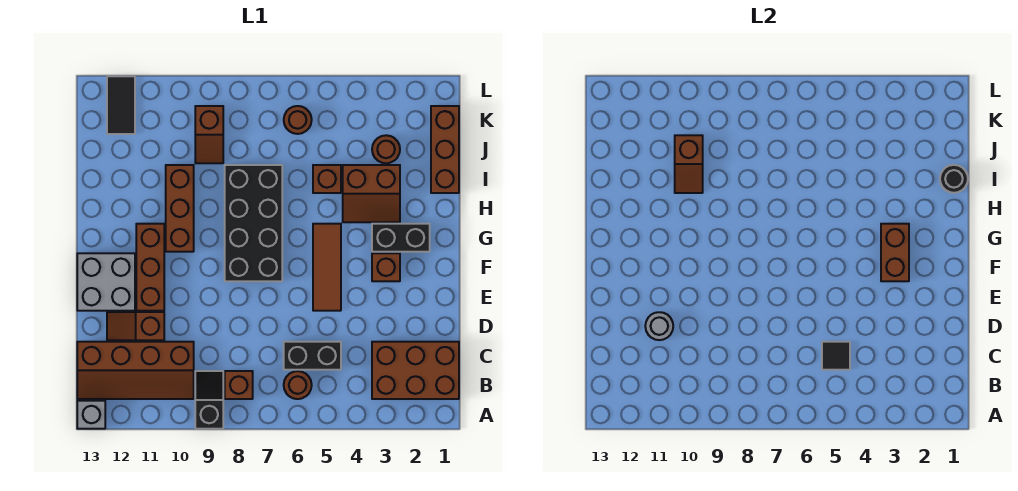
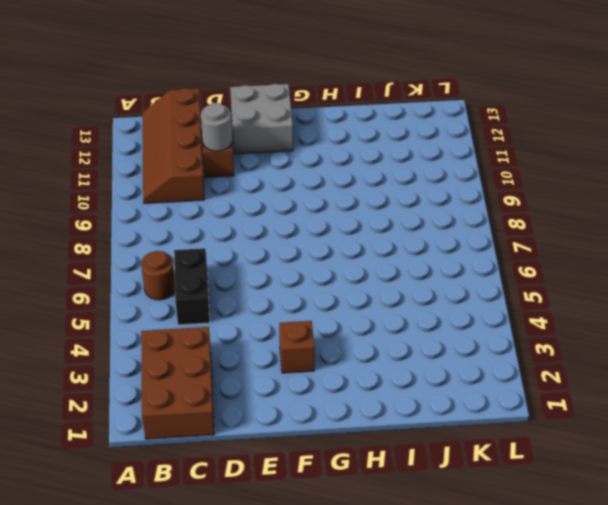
none -> black 1x2 slope [195,371,223,429]
none -> grey 1x1 brick [77,401,105,429]
none -> brown 1x1 brick [225,371,253,399]

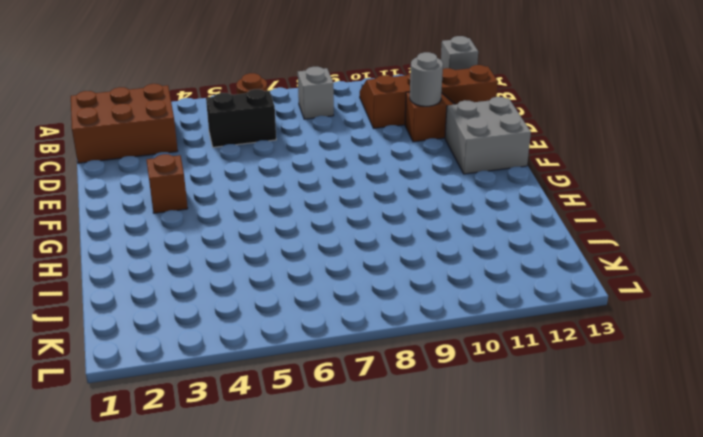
grey 1x1 brick [298,67,334,119] -> brown 1x1 brick [225,371,253,399]
none -> black 1x2 slope [195,371,223,429]
none -> brown 1x3 tile [313,224,341,311]
none -> brown 1x3 brick [136,224,164,311]

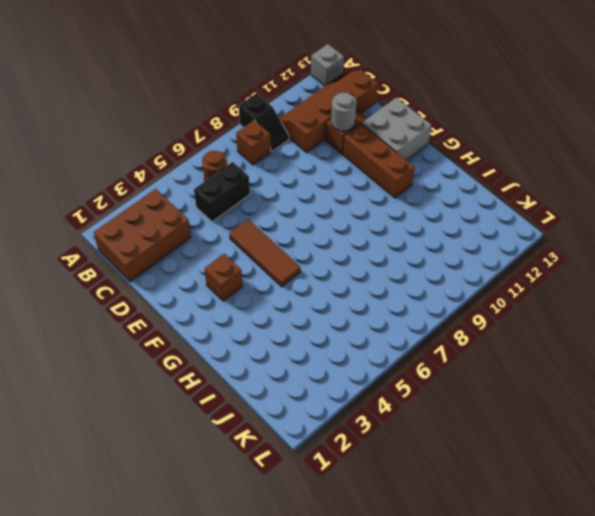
none -> black 2x4 brick [225,165,282,281]
none -> black 1x2 brick [372,224,430,252]
none -> brown 1x3 brick [166,165,194,252]

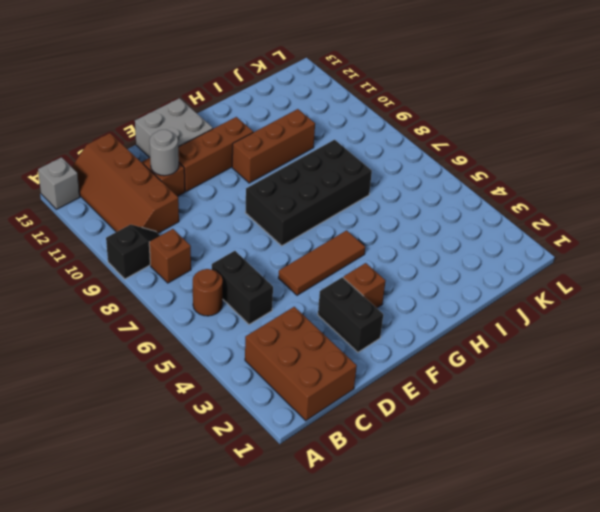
black 1x2 brick [318,277,383,352] -> black 1x2 brick moved to [372,224,430,252]
none -> brown 2x2 slope [343,165,400,222]
none -> brown 1x3 brick [431,106,459,193]
none -> brown 1x1 brick [313,165,341,193]

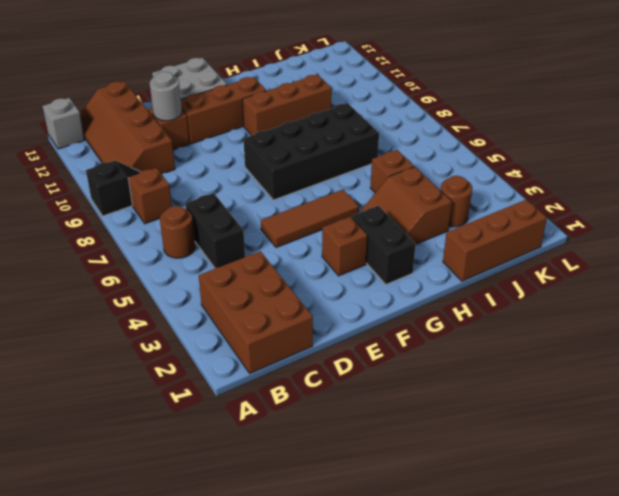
none -> brown 1x2 slope [195,106,223,163]
none -> brown 1x1 round brick [284,106,312,134]
none -> black 1x2 tile [107,76,135,134]

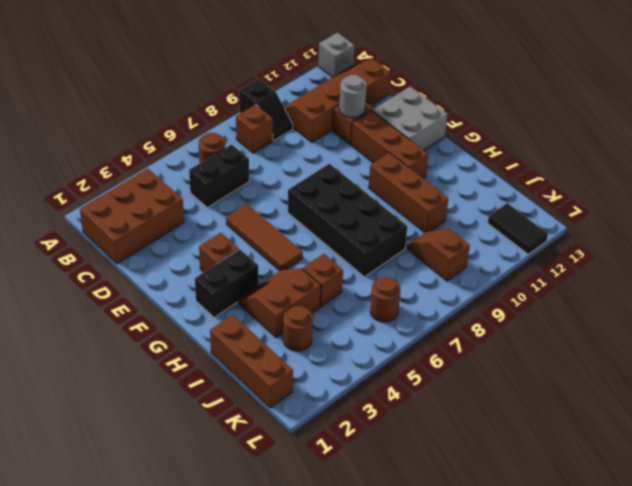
none -> black 1x1 tile [822,342,850,370]
none -> brown 1x2 brick [881,224,909,281]
none -> black 1x1 round brick [940,165,968,193]

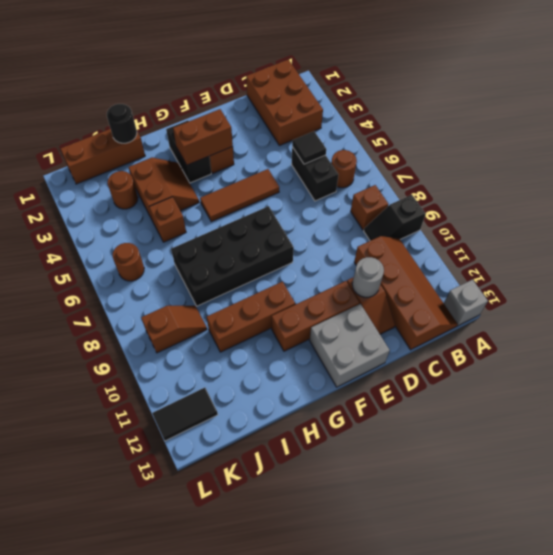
none -> brown 1x2 slope [675,135,703,193]

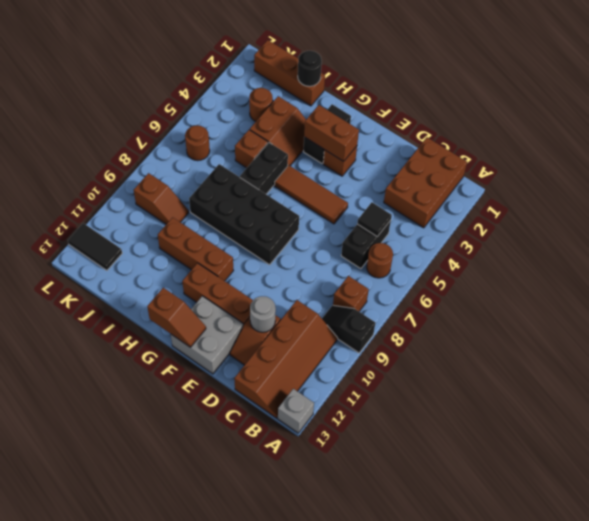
brown 1x2 slope [147,288,206,347] -> brown 1x2 slope moved to [675,135,703,193]
black 1x2 brick [240,143,288,194] -> none

